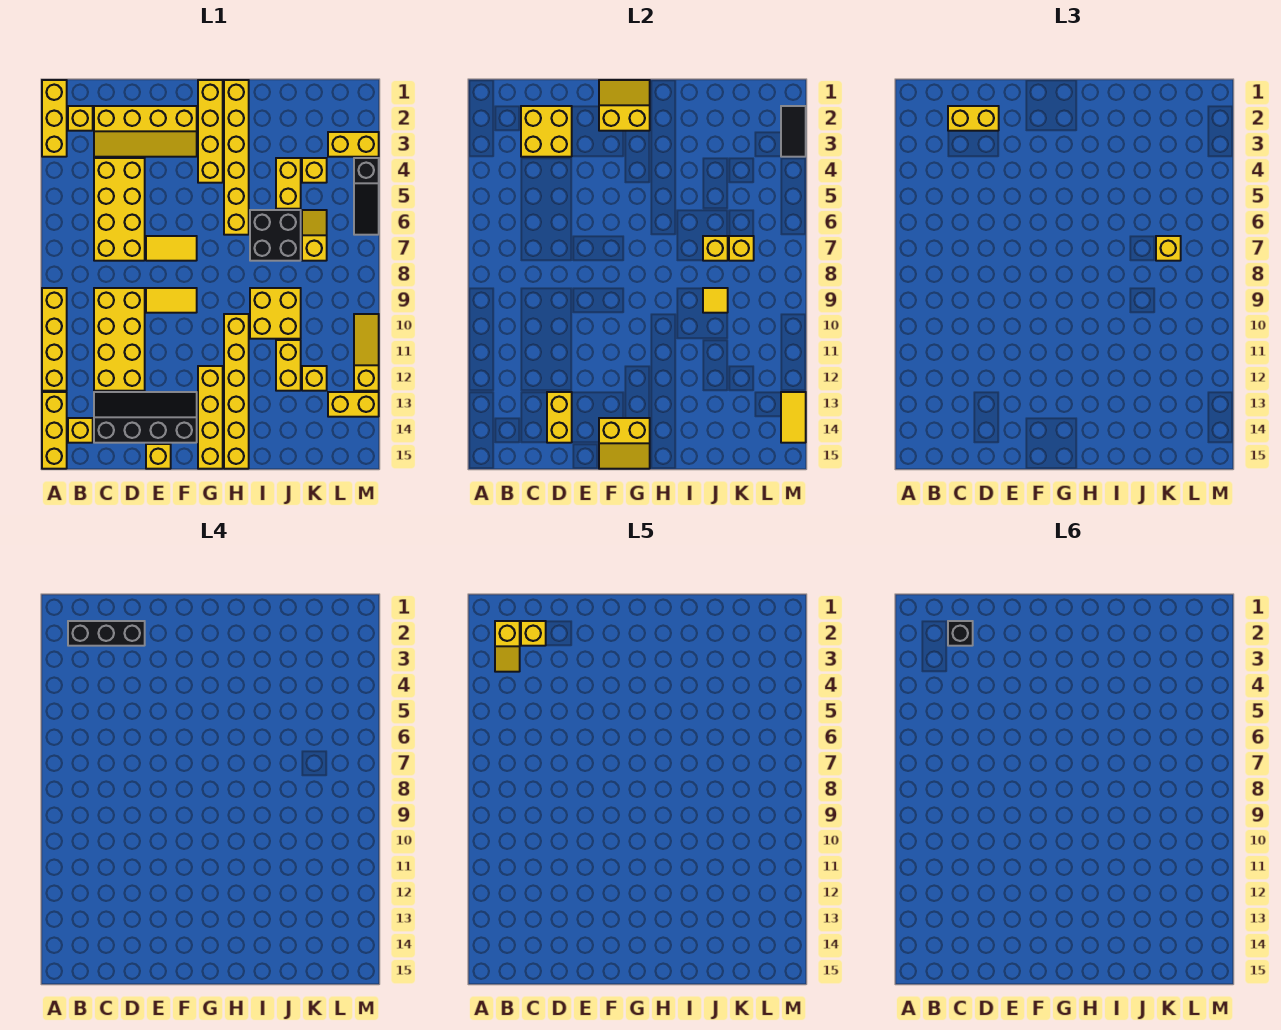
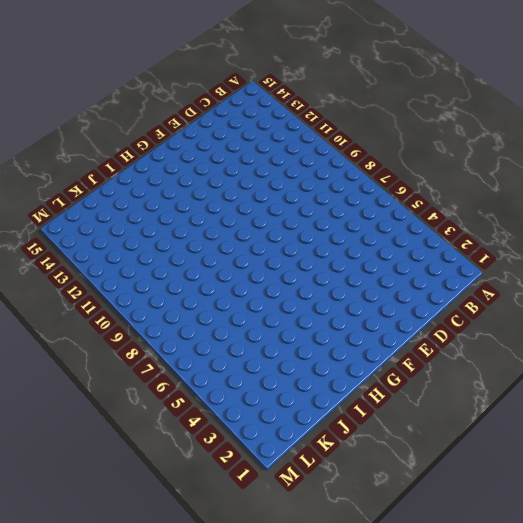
none -> yellow 1x3 brick [42,80,67,157]
none -> yellow 1x4 brick [42,288,67,391]
none -> yellow 1x3 brick [42,392,67,469]
none -> yellow 1x1 brick [68,106,93,131]

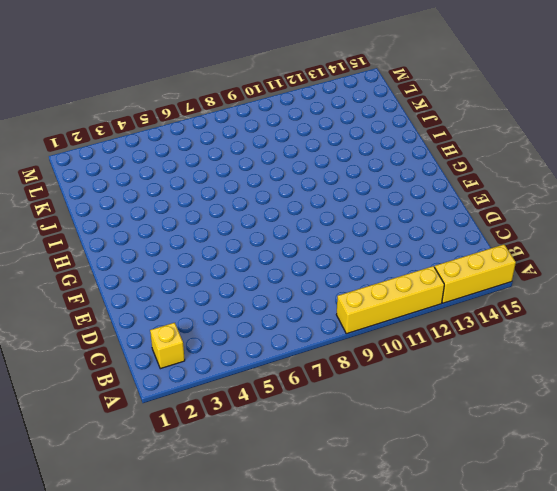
none -> yellow 1x3 brick [42,80,67,157]
none -> yellow 1x1 brick [68,418,93,443]
none -> yellow 2x4 slope [94,106,197,157]
none -> yellow 2x4 brick [94,158,145,261]

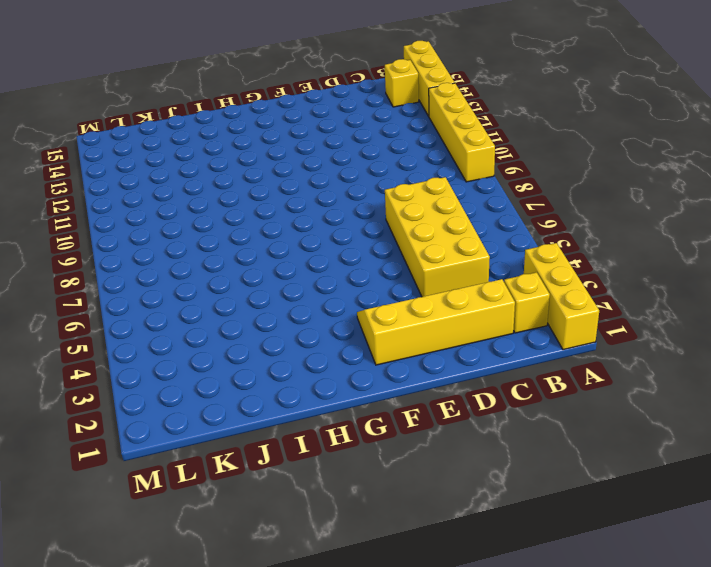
none -> yellow 2x4 brick [94,288,145,391]
none -> black 2x4 slope [94,392,197,443]
none -> yellow 1x2 tile [146,236,197,261]
none -> yellow 1x2 tile [146,288,197,313]

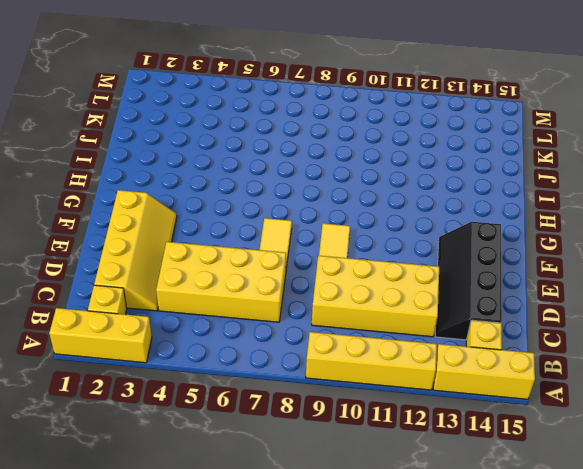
none -> yellow 1x1 brick [146,444,171,469]
none -> yellow 1x4 brick [198,80,223,183]
none -> yellow 1x4 brick [198,366,223,469]
none -> yellow 1x6 brick [224,80,249,235]

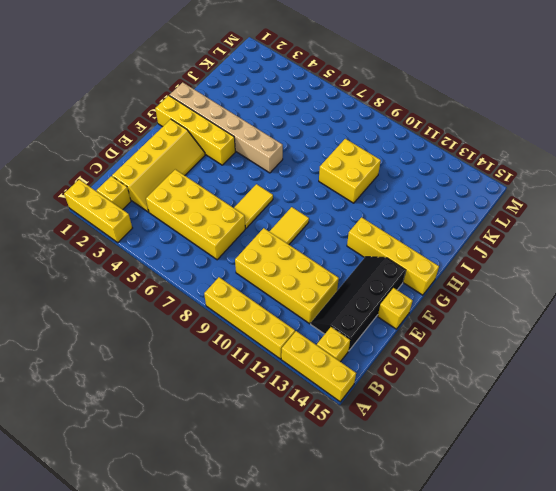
tan 1x6 brick [170,82,283,173] -> yellow 1x6 brick [224,80,249,235]
none -> yellow 1x6 brick [224,314,249,469]
none -> black 2x2 brick [250,210,301,261]
none -> yellow 1x2 brick [276,158,301,209]
none -> yellow 1x2 brick [276,340,301,391]

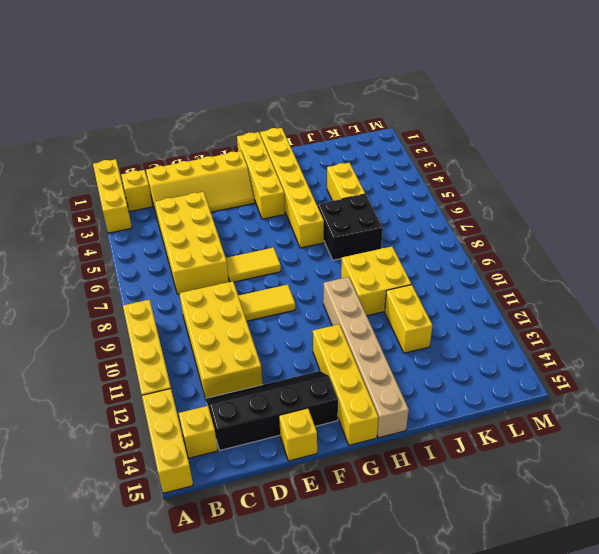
tan 1x6 brick [323,277,409,438] -> yellow 1x6 brick [224,314,249,469]
none -> yellow 1x1 brick [302,158,327,183]
none -> yellow 1x2 slope [302,210,327,261]
none -> yellow 1x1 brick [302,366,327,391]
none -> yellow 1x2 brick [328,132,379,157]

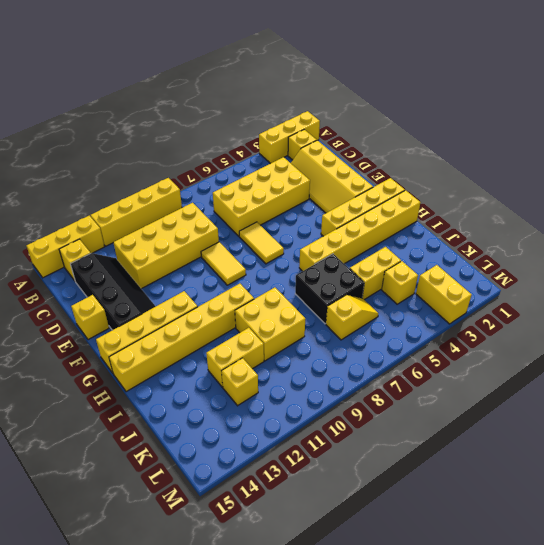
none -> yellow 1x2 brick [328,392,379,417]
none -> black 1x3 slope [354,158,379,235]
none -> yellow 1x3 slope [354,314,379,391]
none -> yellow 2x2 brick [521,106,572,157]

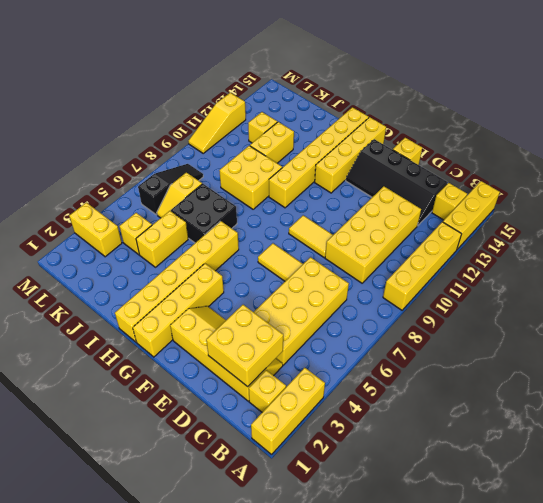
black 1x3 slope [138,164,203,215] -> black 1x3 slope moved to [354,158,379,235]
none -> yellow 1x2 brick [328,392,379,417]
none -> yellow 1x2 brick [547,392,572,443]
none -> yellow 2x2 slope [599,80,650,131]
none -> yellow 2x2 slope [599,418,650,469]

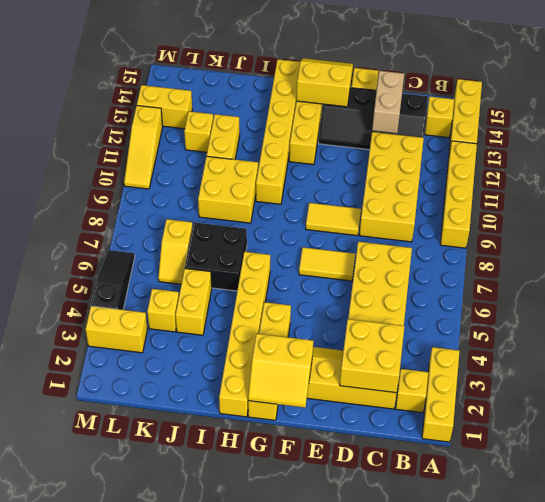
tan 1x2 brick [372,71,404,133] -> yellow 1x2 brick [547,392,572,443]
none -> yellow 1x1 brick [703,236,728,261]
none -> yellow 1x1 tile [703,288,728,313]
none -> yellow 1x1 brick [729,236,754,261]
none -> black 1x2 tile [781,106,806,157]

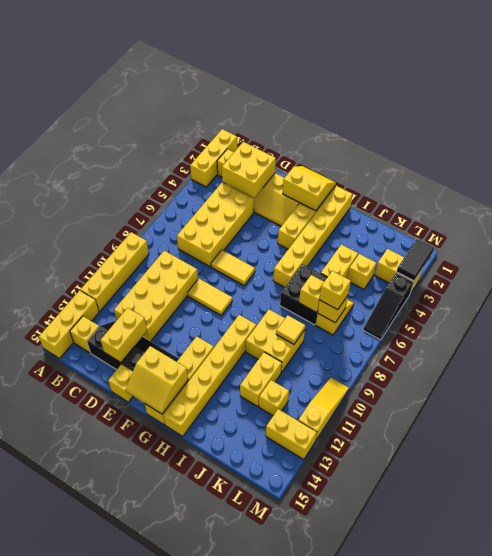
none -> yellow 1x2 tile [781,392,806,443]
none -> yellow 1x2 brick [948,106,999,131]
none -> black 1x3 brick [68,621,145,646]
none -> yellow 1x2 slope [495,621,520,672]

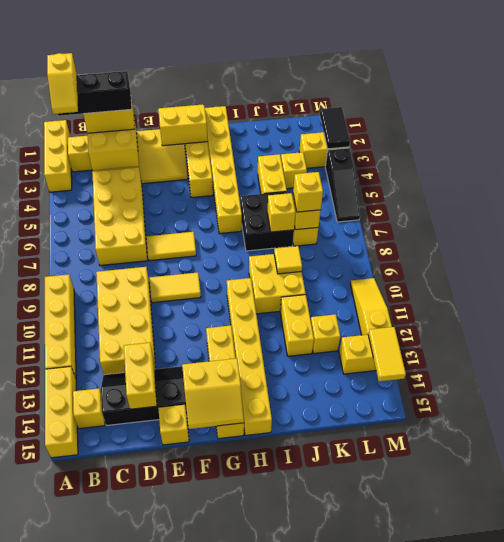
none -> yellow 1x1 brick [521,621,546,646]
none -> black 1x1 brick [948,621,973,646]

